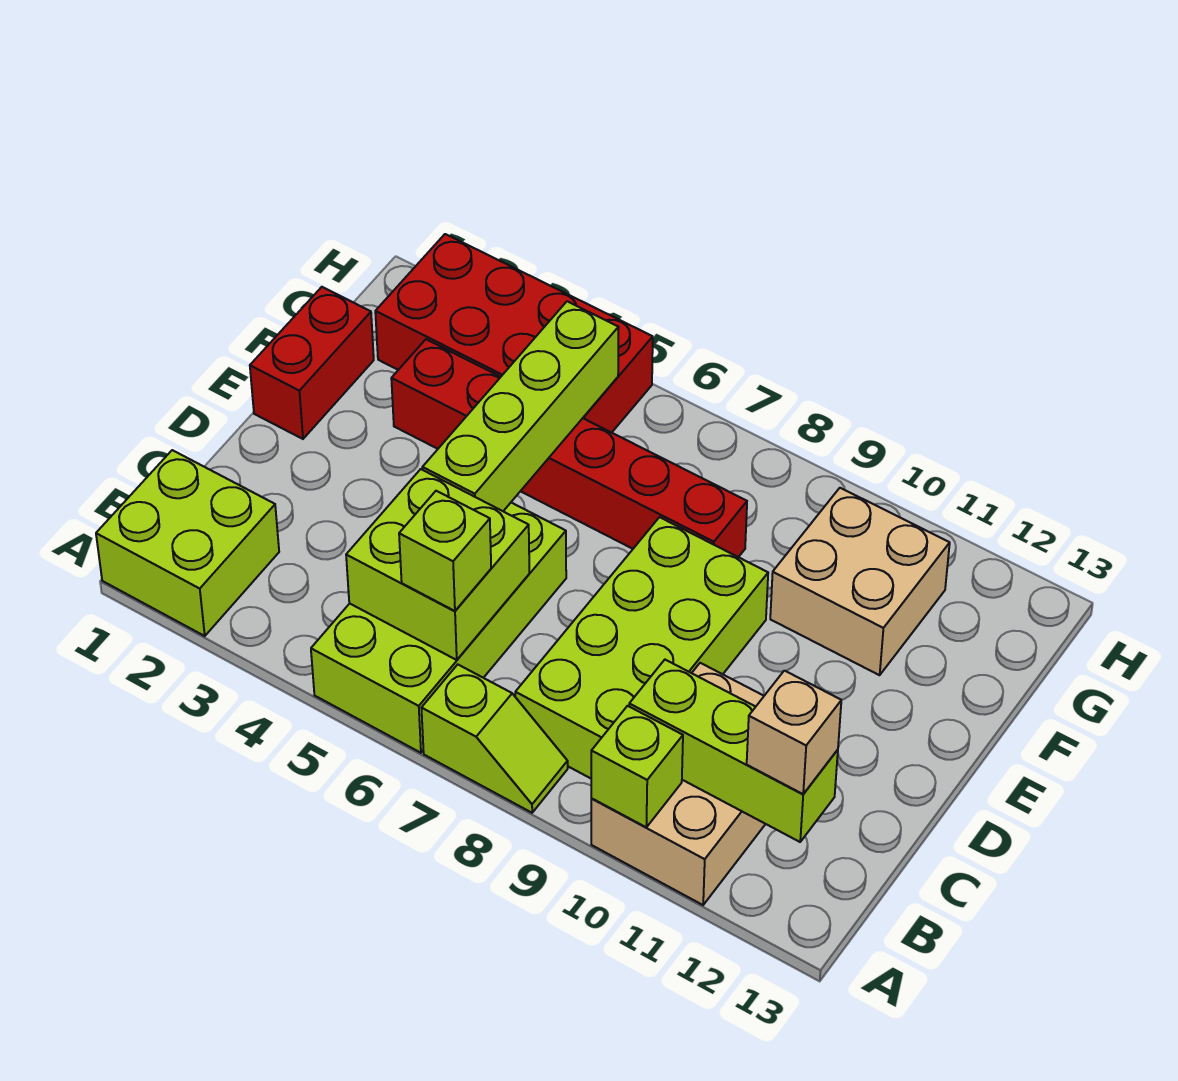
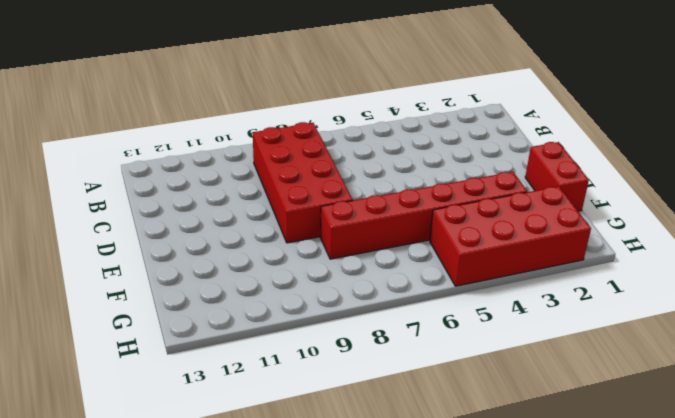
red 2x4 brick [253,122,353,243] -> lime 2x4 brick [515,517,768,778]
none -> lime 2x2 brick [96,450,279,636]
none -> lime 2x4 brick [311,503,566,753]
none -> lime 1x2 slope [422,665,568,813]

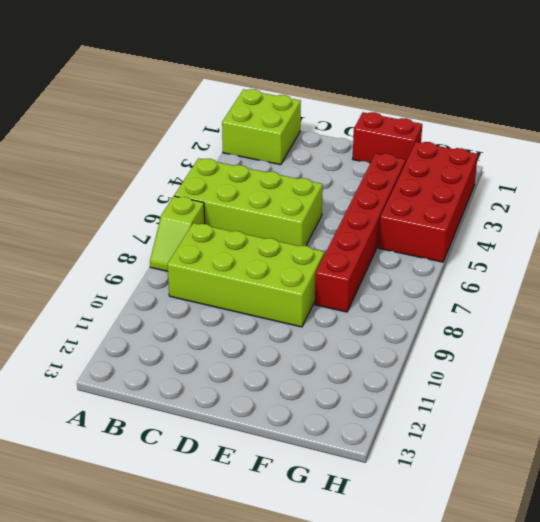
none -> tan 2x3 brick [591,663,765,905]
none -> tan 2x2 brick [770,488,950,675]
none -> lime 1x1 brick [591,706,683,827]

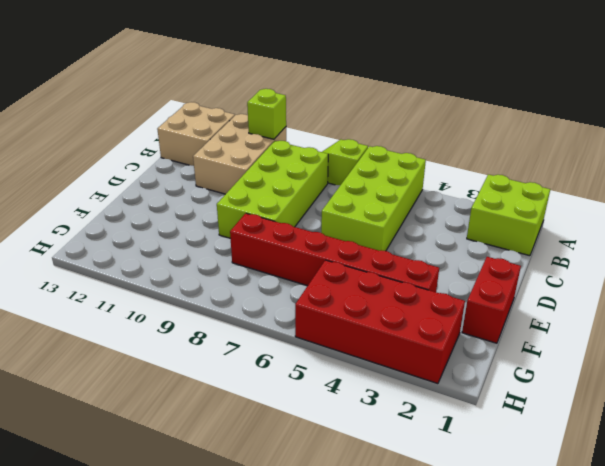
tan 2x2 brick [157,102,235,166] -> tan 2x2 brick moved to [770,488,950,675]
none -> lime 2x2 brick [346,469,529,660]
none -> lime 1x3 brick [629,660,838,842]
none -> lime 1x4 brick [422,301,619,511]

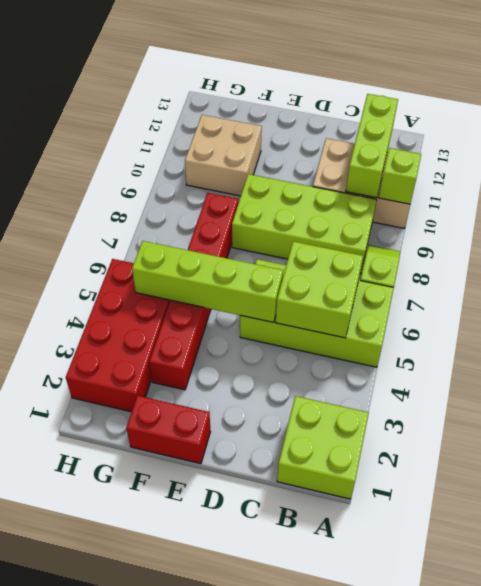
none -> lime 1x1 brick [399,491,491,611]
none -> tan 1x1 brick [747,671,841,794]

